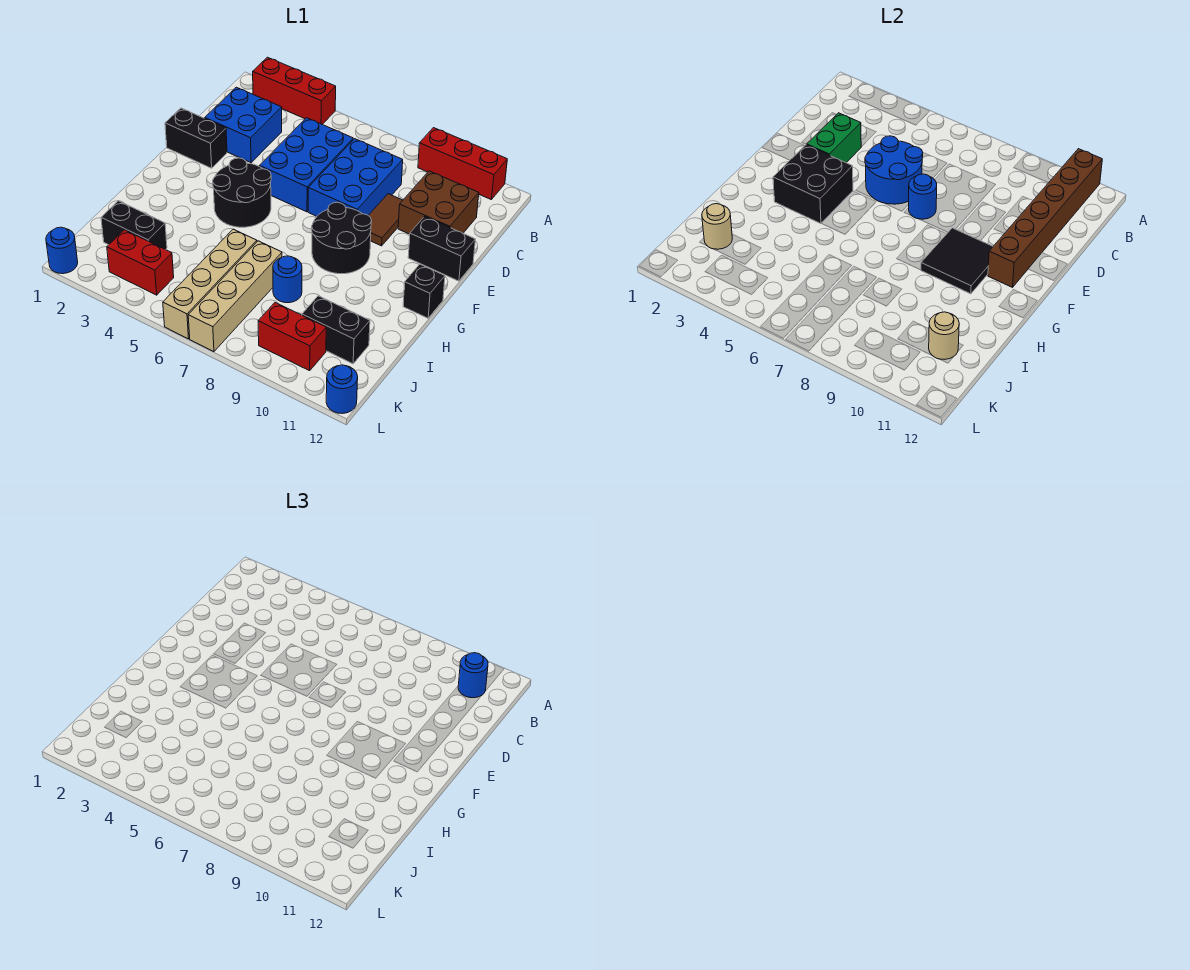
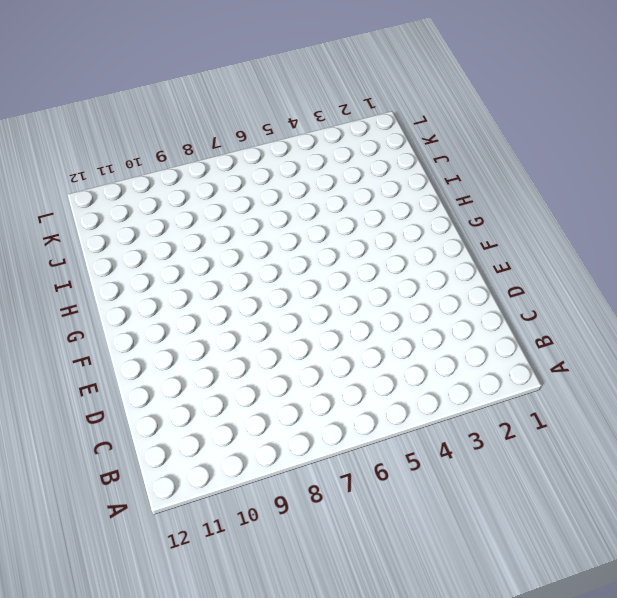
none -> red 1x3 brick [253,57,336,124]
none -> red 1x3 brick [418,128,507,199]
none -> blue 2x2 brick [205,87,282,163]
none -> blue 2x3 brick [260,118,353,212]

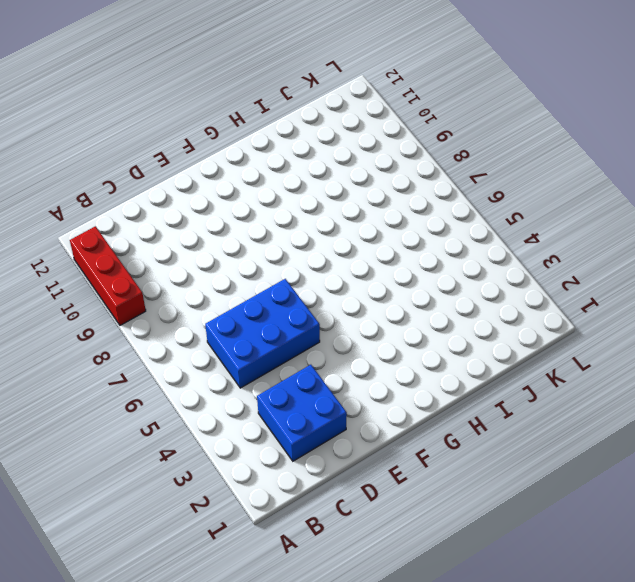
none -> red 1x3 brick [253,57,336,124]
none -> blue 2x3 brick [308,139,403,216]
none -> brown 2x2 brick [398,171,479,234]
none -> brown 1x2 tile [368,194,403,246]

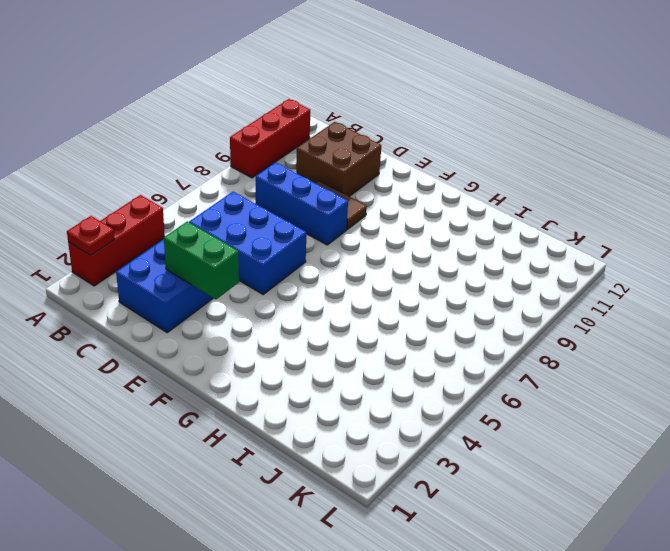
red 1x1 plate [67,216,115,255] -> none
blue 1x3 brick [256,162,348,245] -> blue 2x3 brick [308,139,403,216]
none -> black 1x2 brick [165,108,227,168]
none -> black 1x2 brick [408,216,475,281]
none -> black 2x2 round brick [213,158,271,227]
none -> black 2x2 round brick [312,202,372,274]

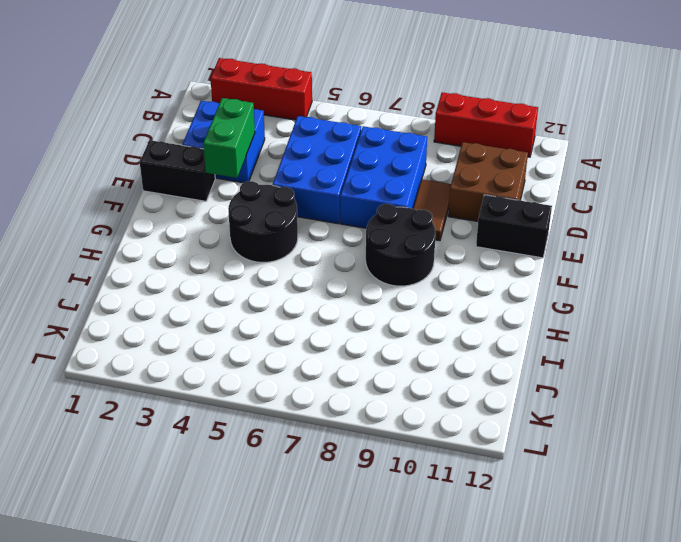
none -> black 1x1 brick [403,264,445,318]
none -> tan 1x4 brick [163,229,257,339]
none -> tan 1x4 brick [188,241,282,352]
none -> blue 1x1 round brick [273,256,302,303]

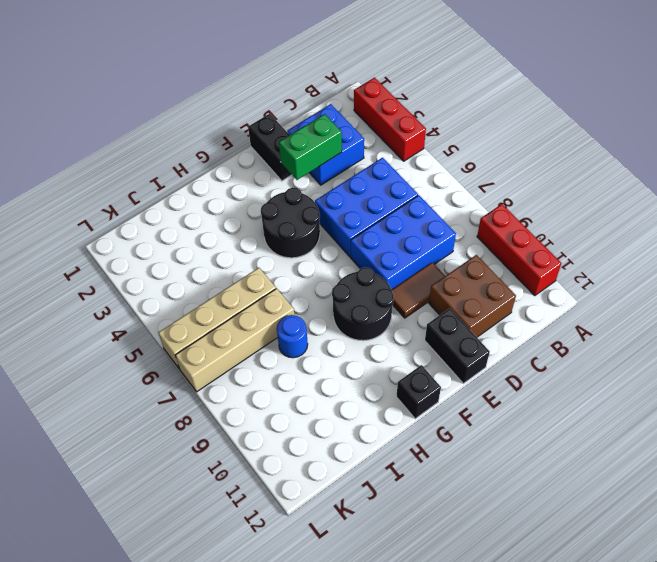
none -> black 1x2 brick [101,201,167,250]
none -> black 1x2 brick [302,296,370,364]
none -> red 1x2 brick [107,230,174,295]
none -> red 1x2 brick [258,303,326,371]

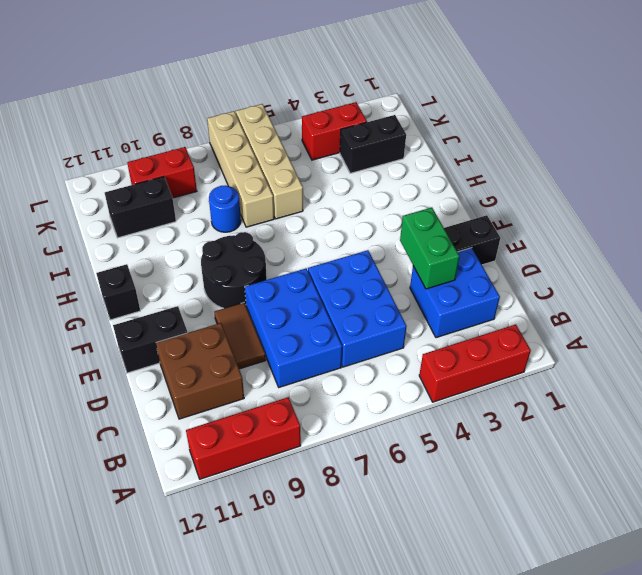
none -> black 2x2 round brick [213,158,271,227]
none -> blue 1x1 round brick [46,227,78,274]
none -> blue 1x1 round brick [326,365,358,414]
none -> brown 1x6 brick [988,149,1102,287]

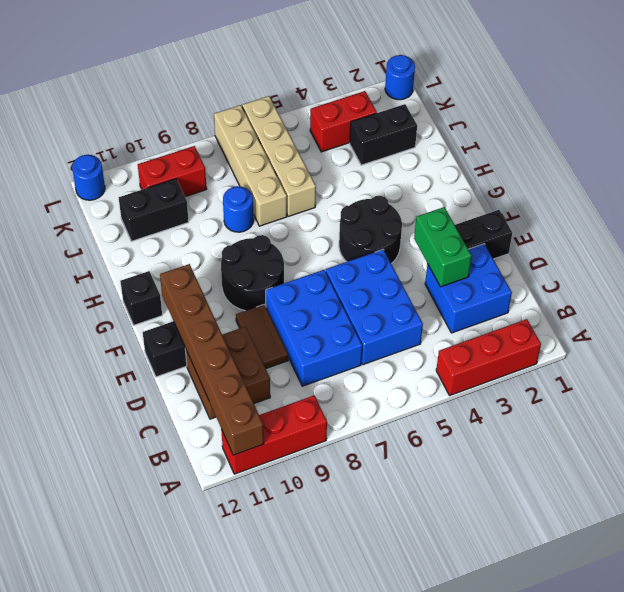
none -> blue 2x2 round brick [865,136,923,204]
none -> blue 1x1 round brick [908,174,937,219]
none -> black 2x2 brick [773,145,853,224]
none -> black 2x2 tile [921,228,993,294]

